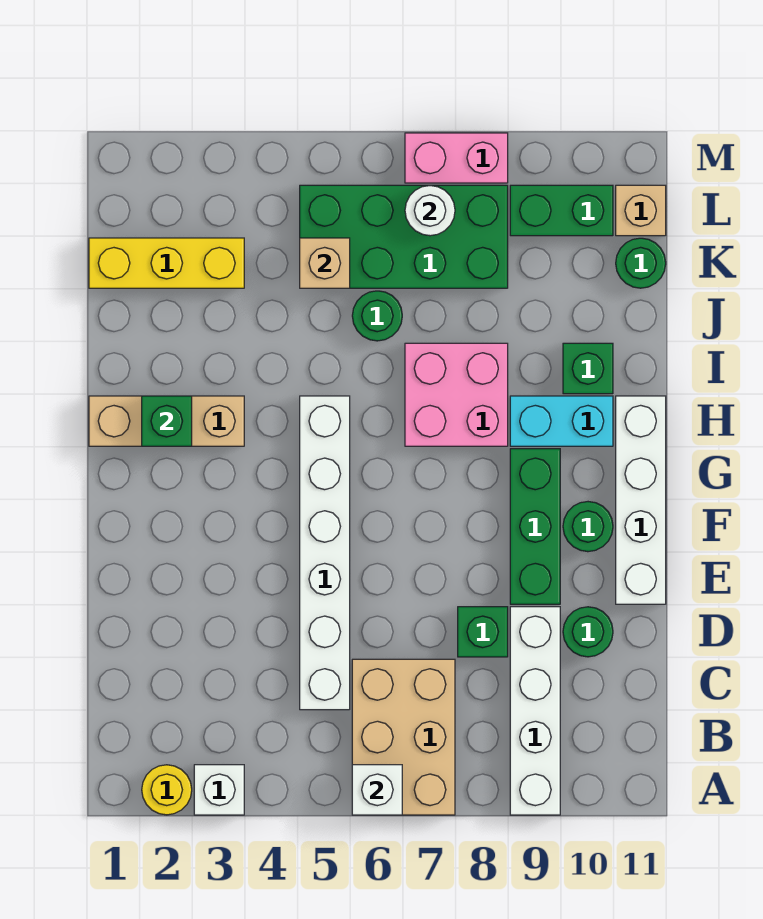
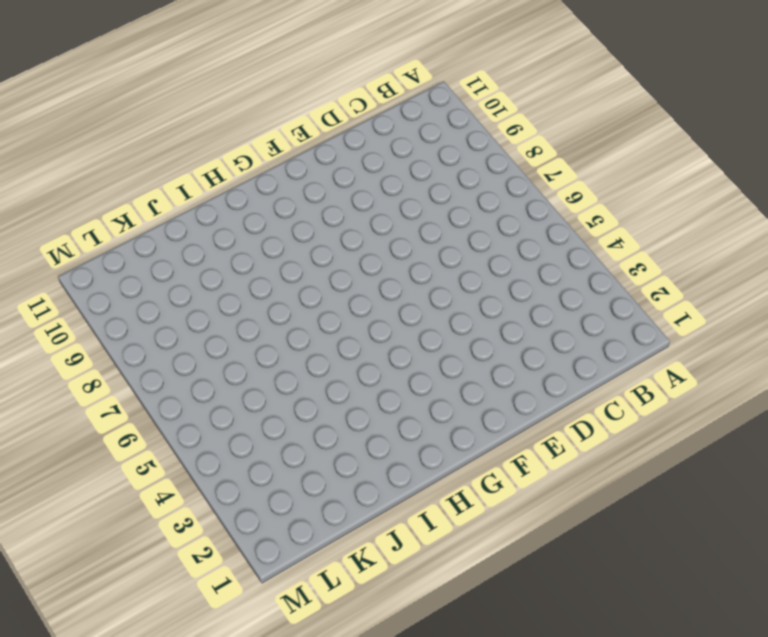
none -> yellow 1x1 round brick [142,765,192,815]
none -> white 1x1 brick [194,765,244,815]
none -> tan 2x3 brick [352,659,455,815]

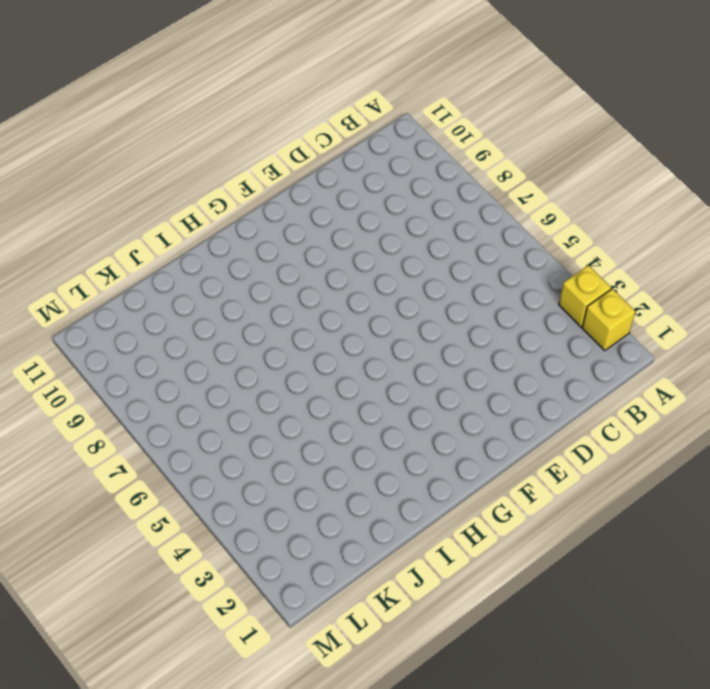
yellow 1x1 brick [582,289,635,351] -> yellow 1x1 round brick [142,765,192,815]
yellow 1x1 brick [559,265,611,327] -> white 1x1 brick [194,765,244,815]
none -> tan 2x3 brick [352,659,455,815]
none -> white 1x4 brick [510,607,560,815]
none -> white 1x6 brick [300,396,350,710]

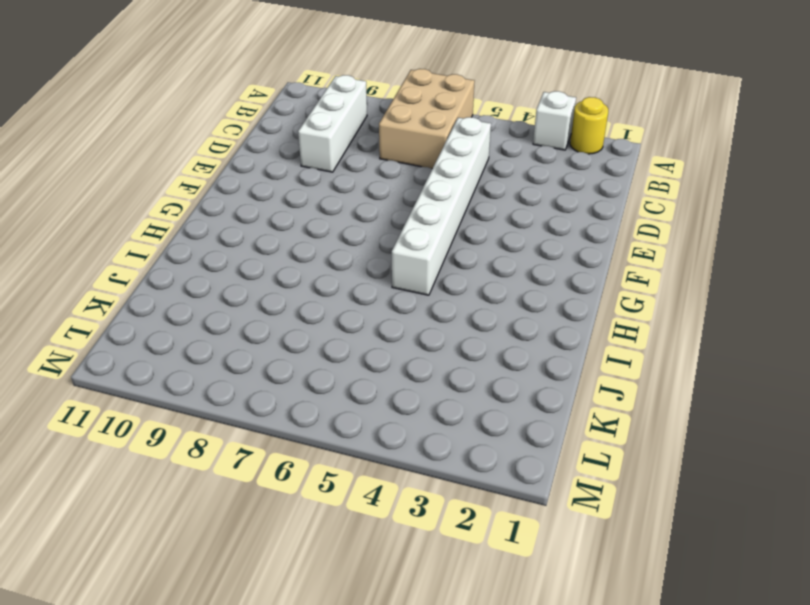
white 1x3 brick [298,75,367,172] -> white 1x4 brick [510,607,560,815]
none -> green 1x1 brick [458,607,508,657]
none -> green 1x1 round brick [563,607,613,657]
none -> green 1x3 brick [510,449,560,604]

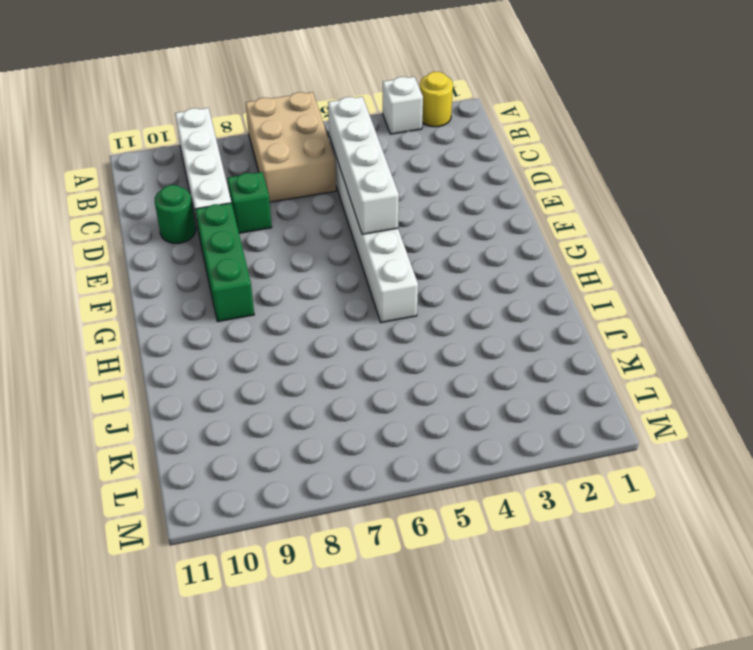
white 1x4 brick [328,97,399,234] -> white 1x4 brick moved to [616,396,666,604]
none -> green 1x1 round brick [563,502,613,552]
none -> tan 1x3 brick [89,396,244,446]
none -> pink 2x2 brick [405,343,508,446]

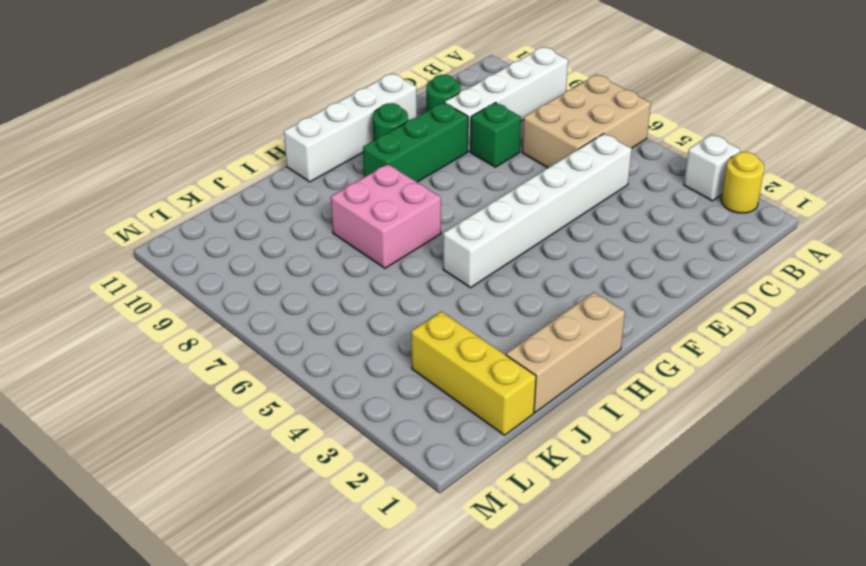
tan 1x3 brick [506,292,625,412] -> tan 1x3 brick turned to [89,396,244,446]
none -> cyan 1x2 brick [510,396,613,446]
none -> green 1x1 brick [563,343,613,394]
none -> green 1x1 round brick [352,291,402,341]

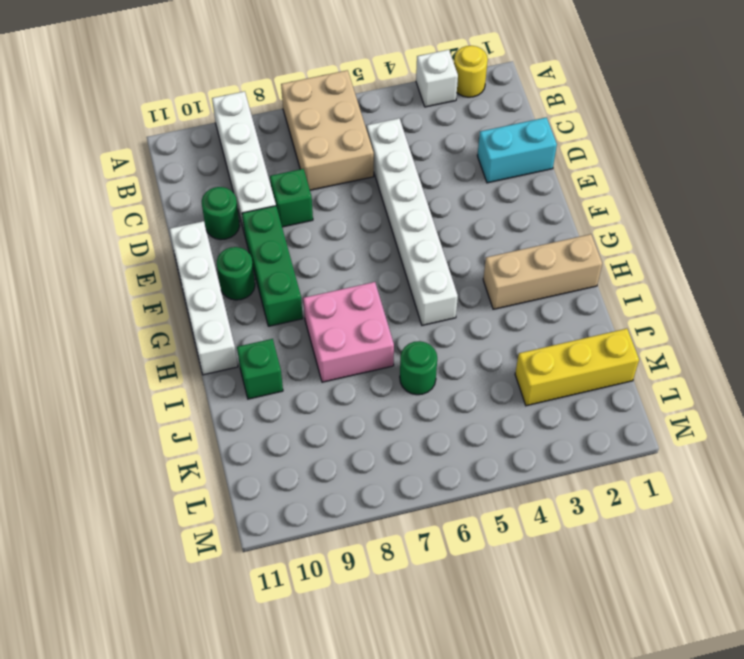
cyan 1x2 brick [477,117,557,183] -> cyan 1x2 brick moved to [510,396,613,446]
none -> green 2x4 brick [300,185,508,288]
none -> green 1x1 round brick [616,238,666,288]
none -> green 1x2 brick [510,185,613,236]

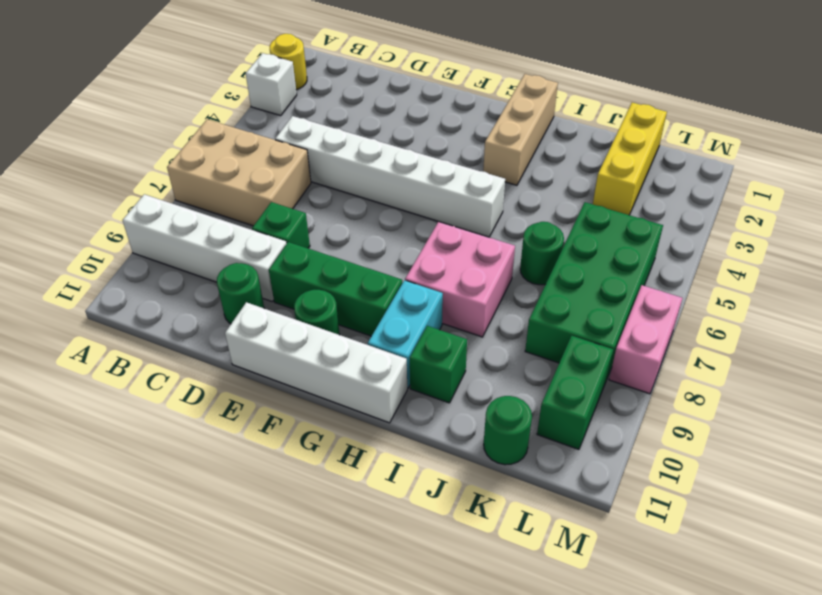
none -> tan 1x1 brick [616,185,666,236]
none -> white 1x1 brick [352,765,402,815]
none -> green 1x1 brick [142,396,192,446]

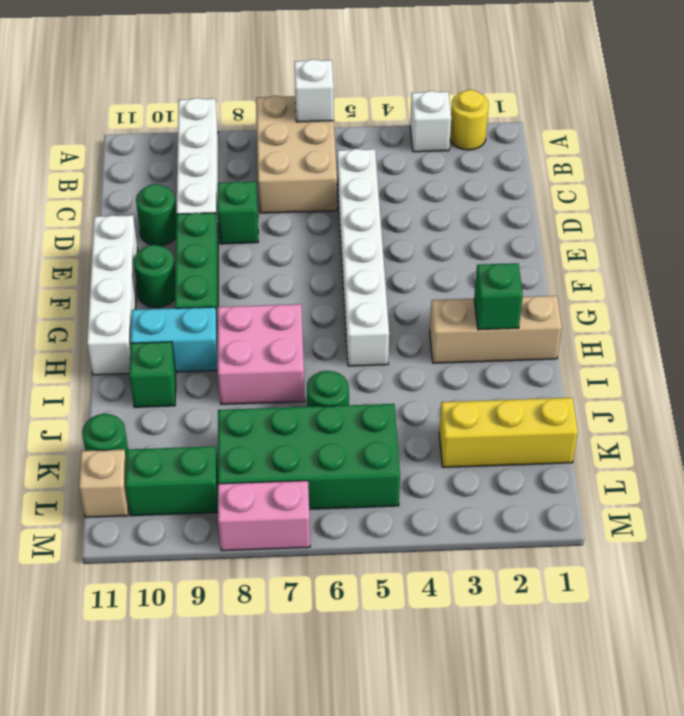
none -> tan 1x1 brick [300,238,350,288]
none -> white 1x1 round brick [405,186,455,236]

